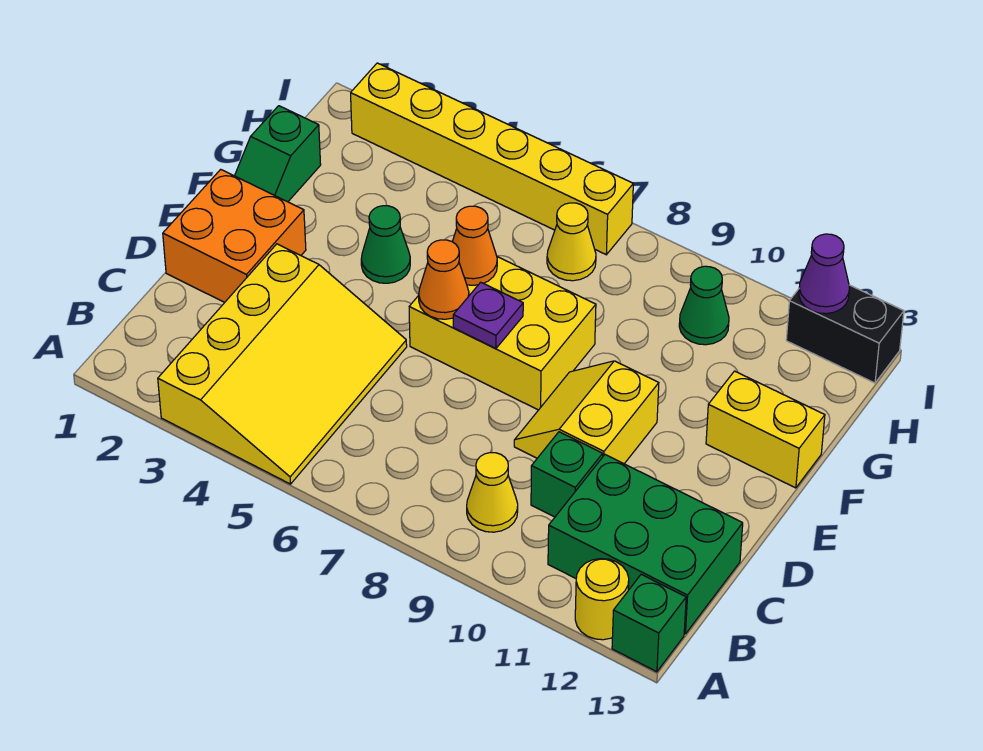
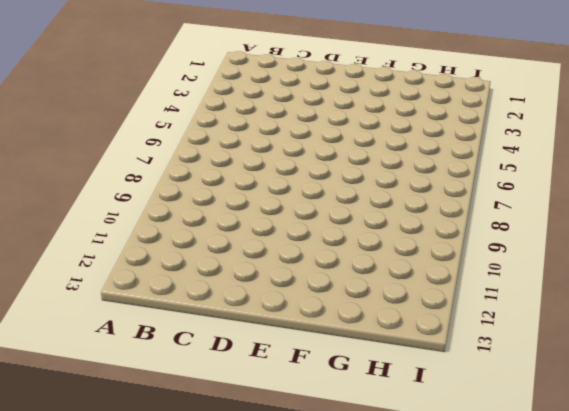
none -> yellow 3x4 slope [158,244,407,484]
none -> yellow 1x1 round brick [575,559,629,640]
none -> green 1x1 brick [612,574,686,672]

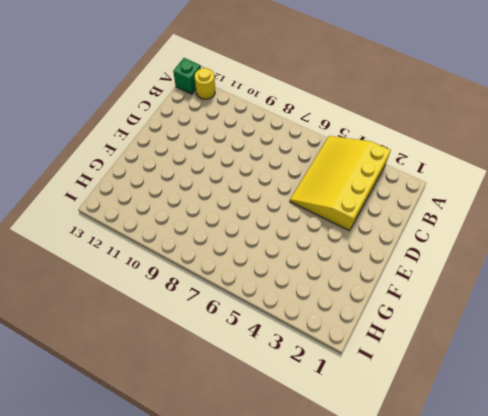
none -> yellow 1x1 cone [467,453,518,532]
none -> green 2x3 brick [548,455,743,634]
none -> green 1x1 brick [531,432,603,517]

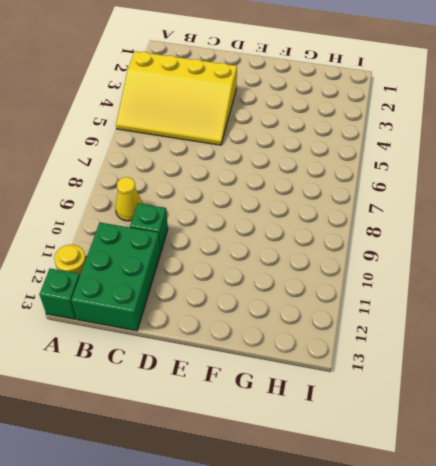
none -> orange 2x2 brick [163,169,306,302]
none -> yellow 2x2 slope [514,361,659,464]
none -> yellow 2x3 brick [409,257,596,410]

